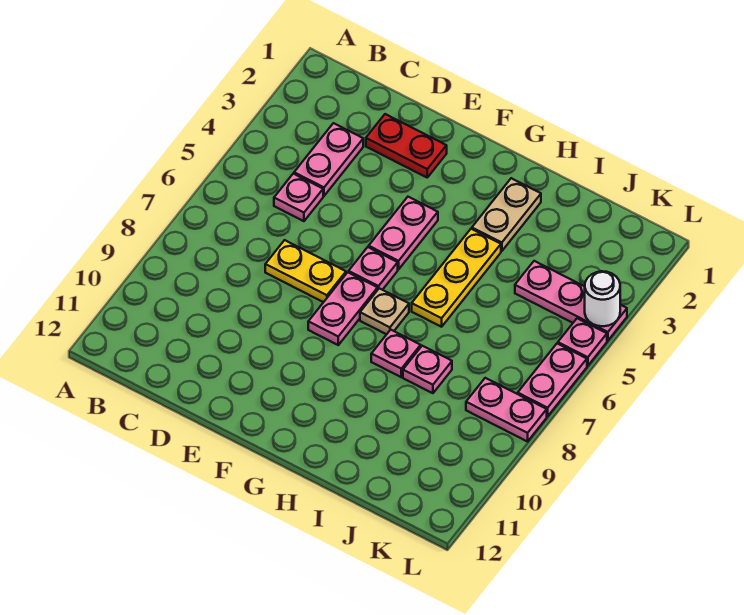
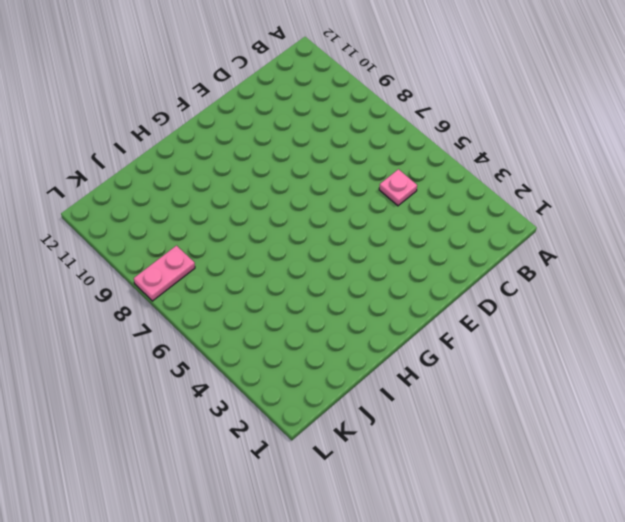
none -> pink 1x2 plate [294,123,363,196]
none -> red 1x2 plate [366,114,447,177]
none -> yellow 1x2 plate [265,240,346,302]

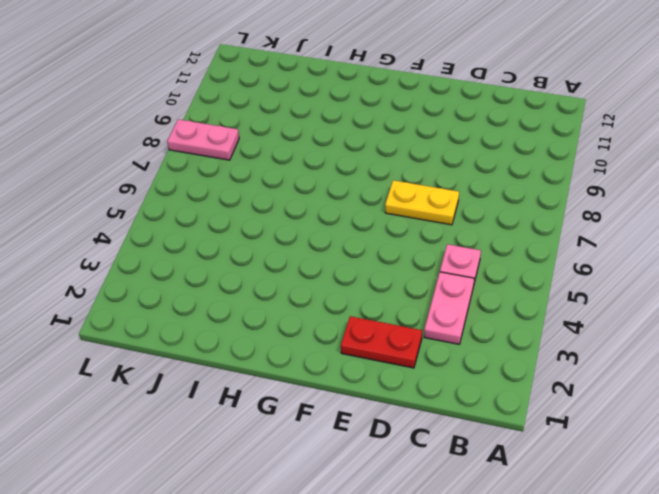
none -> pink 1x2 plate [369,197,438,269]
none -> pink 1x1 plate [349,247,398,290]
none -> pink 1x2 plate [308,272,378,345]

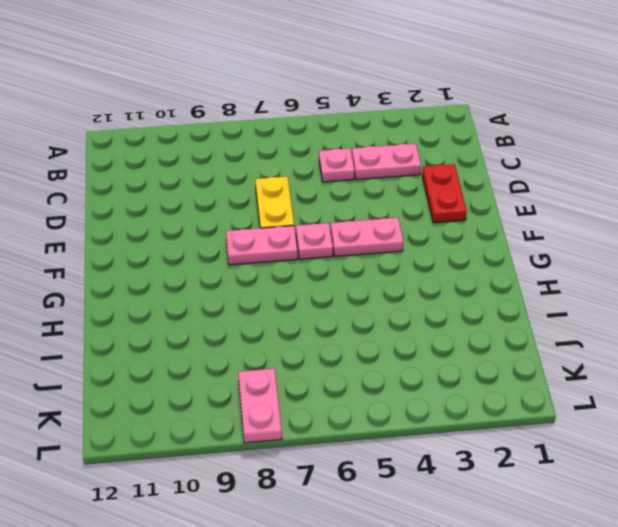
none -> tan 1x1 plate [360,288,409,334]
none -> tan 1x2 plate [472,178,541,251]
none -> yellow 1x3 plate [412,229,501,327]

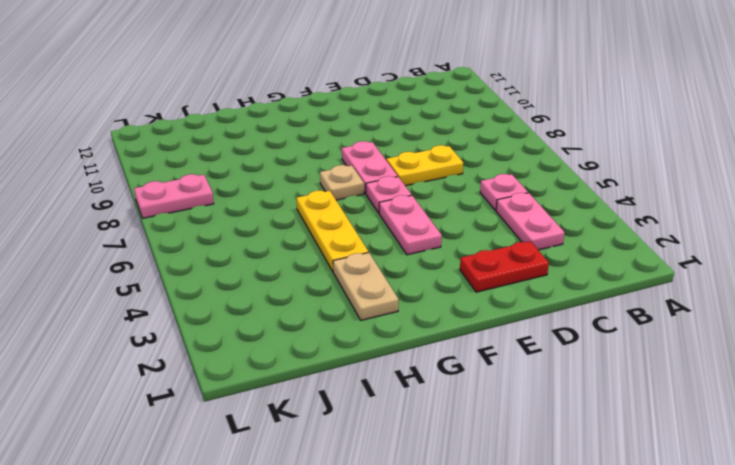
none -> pink 1x1 plate [371,330,421,377]
none -> pink 1x1 plate [403,346,452,393]
none -> pink 1x3 plate [515,261,627,341]

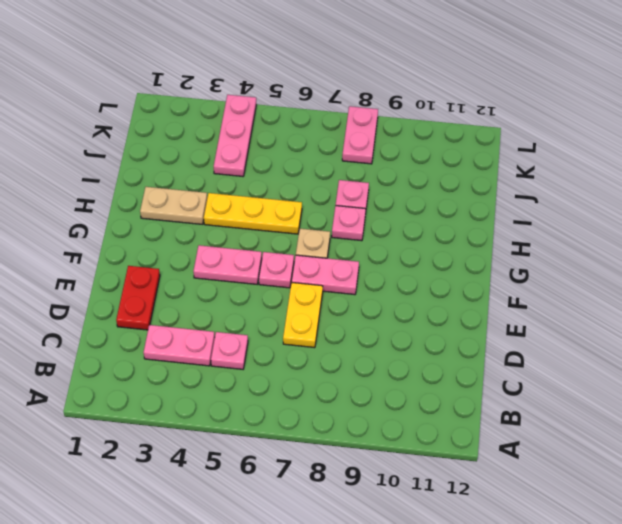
none -> pink 1x1 plate [558,318,607,366]
none -> pink 1x2 plate [518,344,587,416]
none -> white 1x1 round brick [585,271,620,326]

